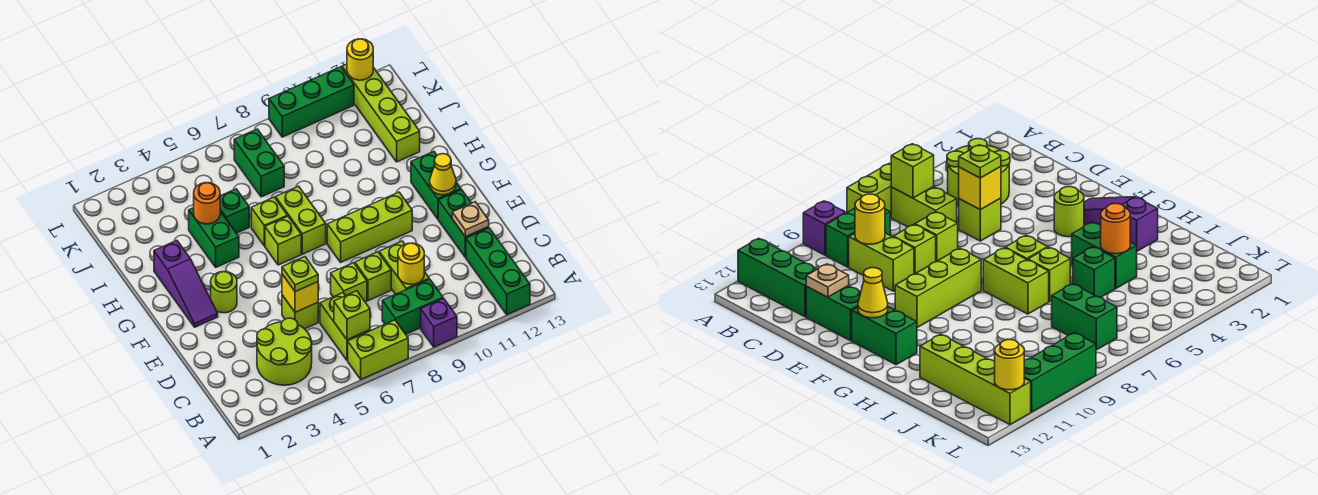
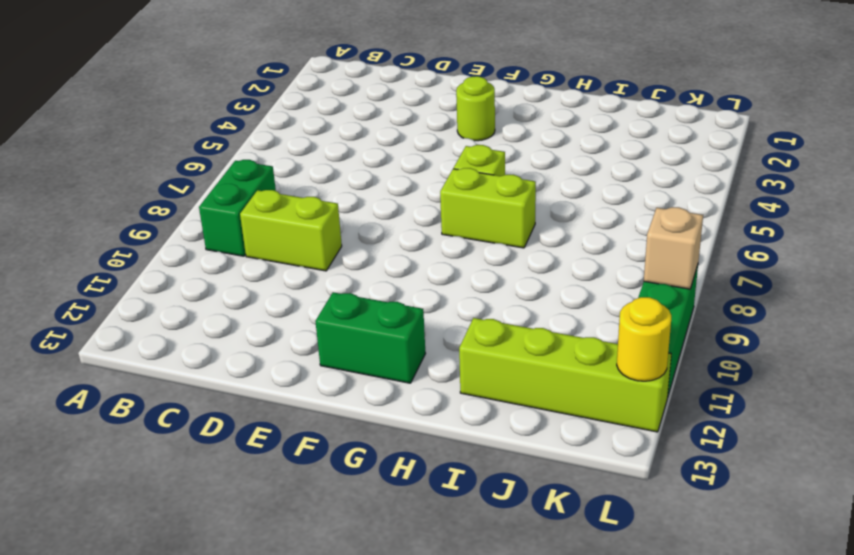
tan 1x1 brick [644,207,703,289] -> none
none -> lime 1x2 brick [348,320,408,379]
none -> purple 1x1 brick [421,298,457,347]
none -> green 1x3 brick [466,228,530,315]
none -> lime 2x2 round brick [257,318,312,385]

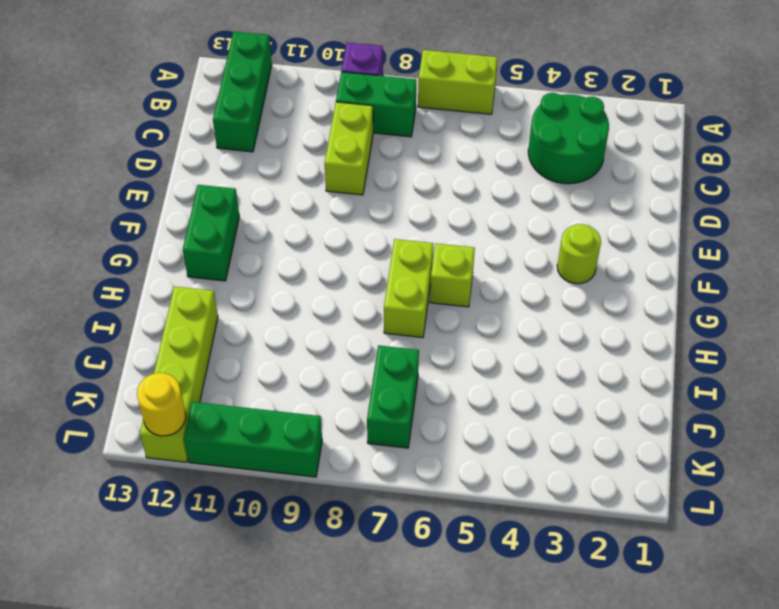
green 2x2 round brick [528,93,609,184] -> lime 2x2 round brick [257,318,312,385]
none -> lime 1x2 brick [320,293,370,360]
none -> lime 1x1 brick [282,295,318,329]
none -> lime 1x1 brick [331,263,367,302]
none -> lime 1x1 brick [355,252,391,301]

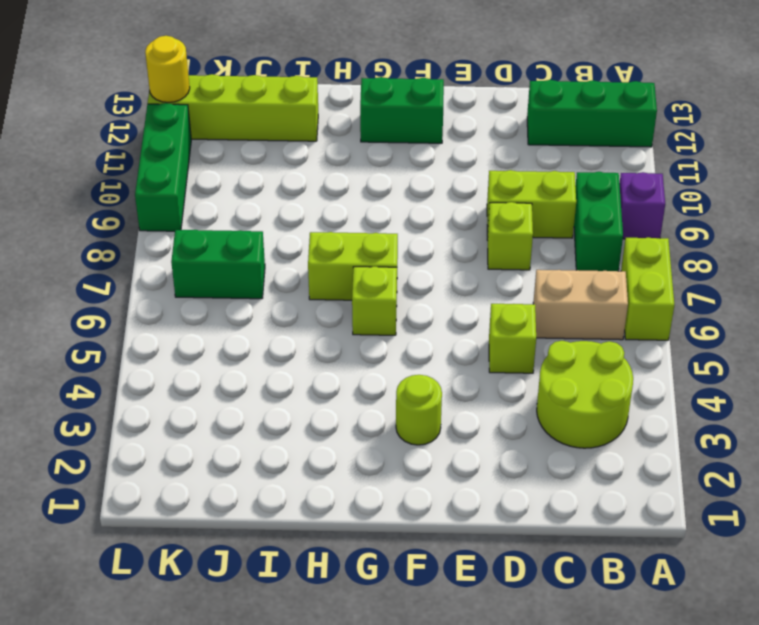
tan 1x2 brick [533,270,628,340] -> lime 1x2 brick [320,293,370,360]
none -> lime 1x1 brick [331,263,367,302]
none -> green 1x2 brick [438,190,489,257]
none -> purple 1x3 slope [154,241,218,327]
none -> lime 1x3 brick [327,192,412,262]

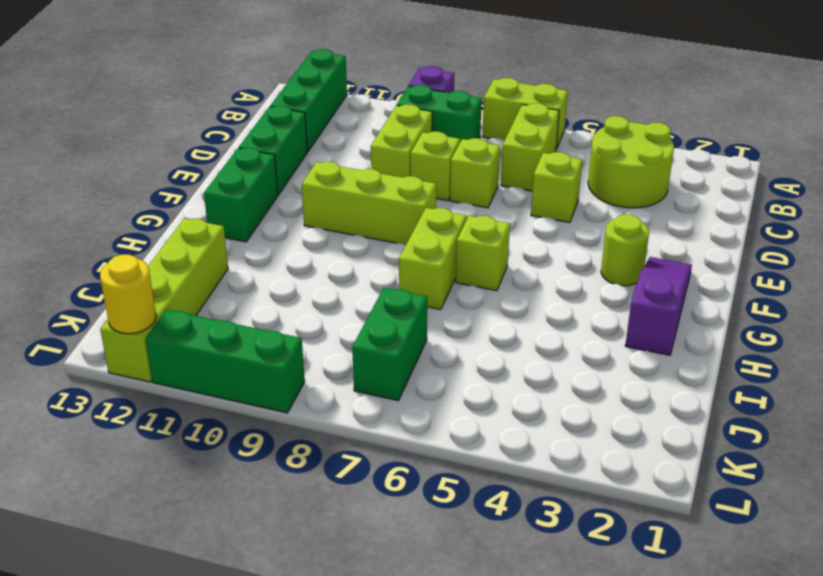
none -> green 1x2 brick [189,208,239,267]
none -> lime 1x1 brick [251,197,288,246]
none -> green 1x1 brick [220,189,249,233]
none -> lime 1x1 brick [334,291,370,340]

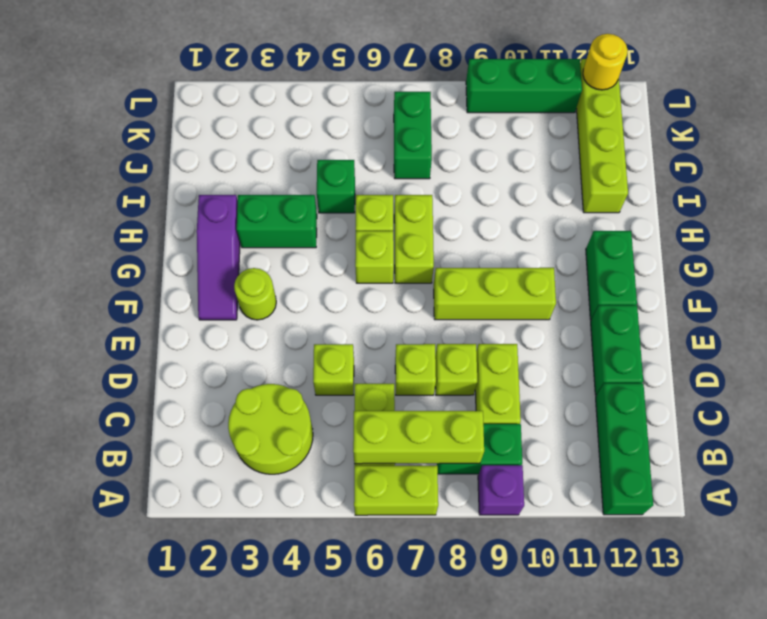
lime 1x3 brick [353,411,484,464] -> lime 1x1 brick [334,291,370,340]
green 1x2 brick [237,195,317,248] -> green 1x2 brick turned to [189,208,239,267]
none -> yellow 1x1 round brick [398,243,424,284]
none -> yellow 1x1 brick [282,274,318,312]
none -> tan 1x1 plate [452,202,489,237]
none -> yellow 1x1 cone [430,154,456,195]

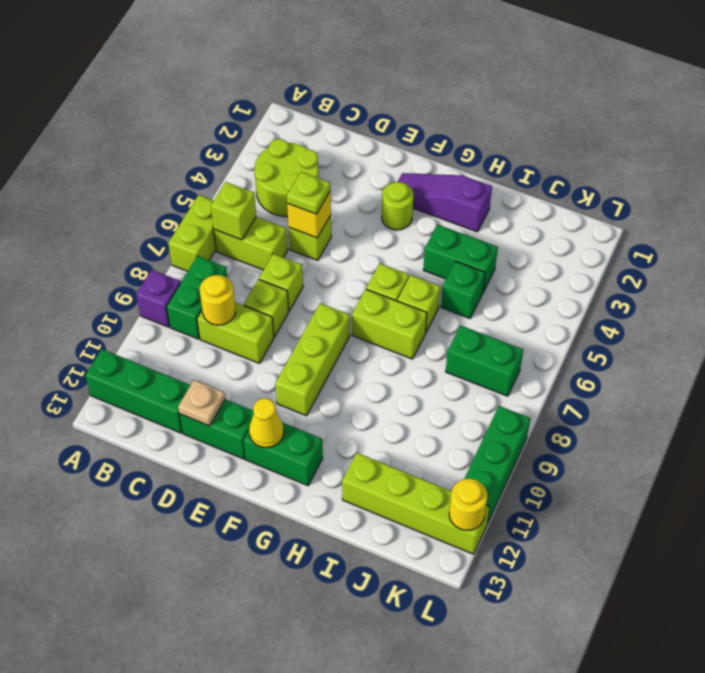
none -> orange 1x1 round brick [194,183,220,224]

